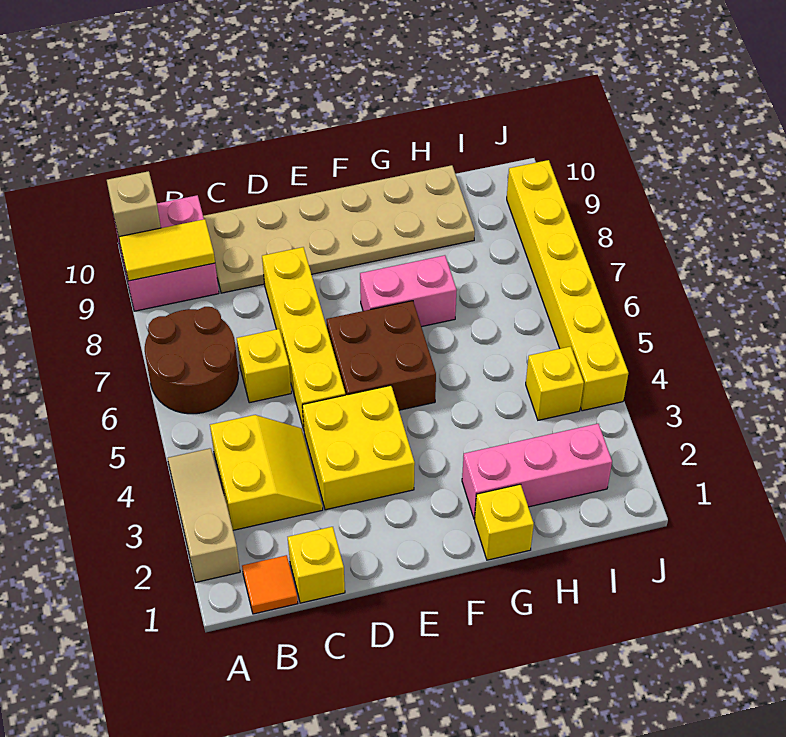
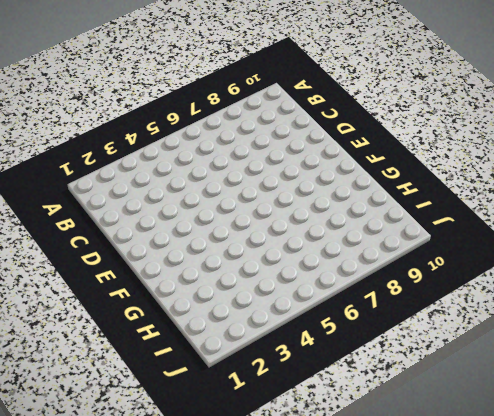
none -> tan 1x3 slope [168,448,240,582]
none -> brown 2x2 round brick [145,307,239,414]
none -> pink 2x2 brick [114,195,219,311]

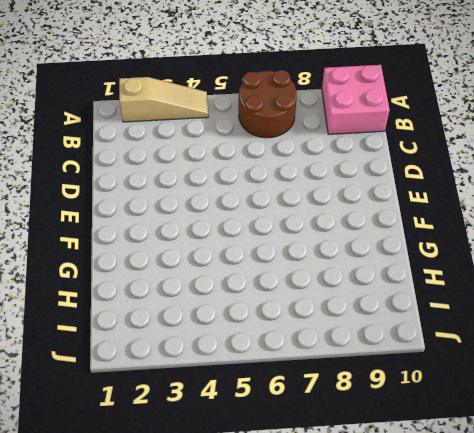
none -> orange 1x1 tile [242,555,298,614]
none -> yellow 2x2 slope [210,415,323,530]
none -> yellow 1x1 brick [288,527,345,603]

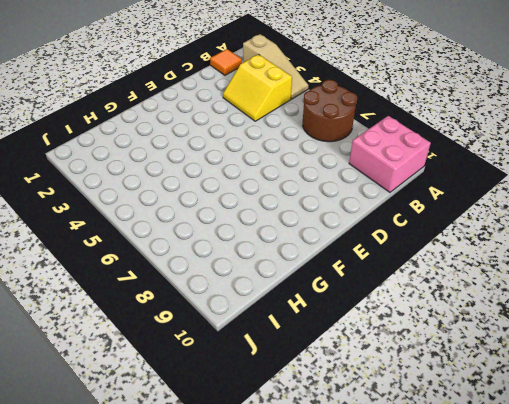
none -> yellow 1x1 brick [288,527,345,603]
none -> yellow 1x1 brick [237,329,291,403]
none -> tan 2x6 plate [203,165,475,293]

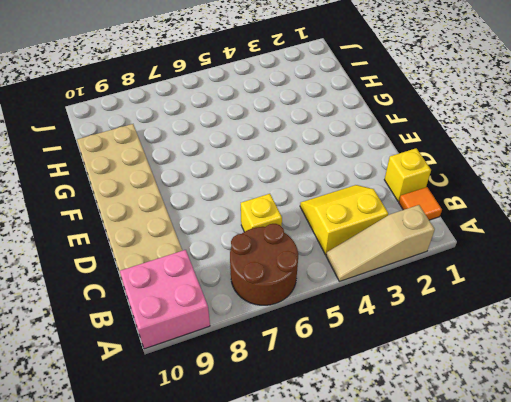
none -> yellow 2x2 brick [302,385,415,510]
none -> yellow 1x4 brick [262,247,345,430]
none -> brown 2x2 brick [326,301,436,410]

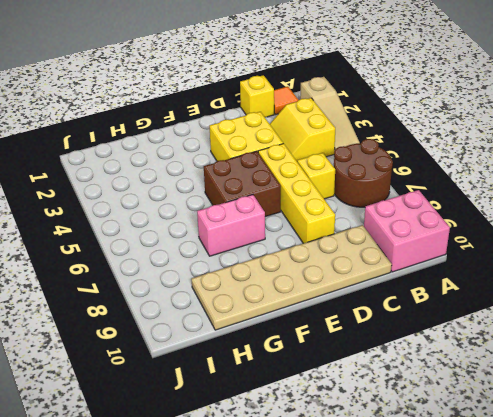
none -> yellow 1x1 brick [475,484,534,560]
none -> pink 1x3 brick [462,424,612,519]
none -> yellow 1x1 brick [526,346,584,420]

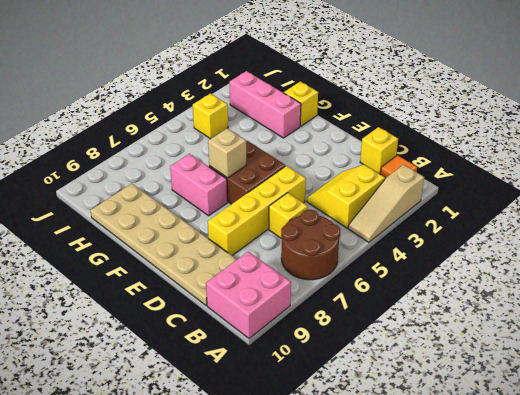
tan 1x1 brick [208,128,246,178] -> tan 1x1 brick moved to [107,171,161,237]
none -> yellow 2x2 brick [302,385,415,510]
none -> yellow 1x6 brick [507,160,628,411]
none -> yellow 1x2 tile [119,219,215,281]

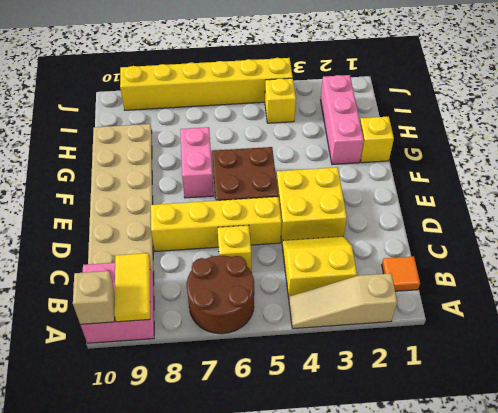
none -> yellow 1x1 brick [288,527,345,603]

